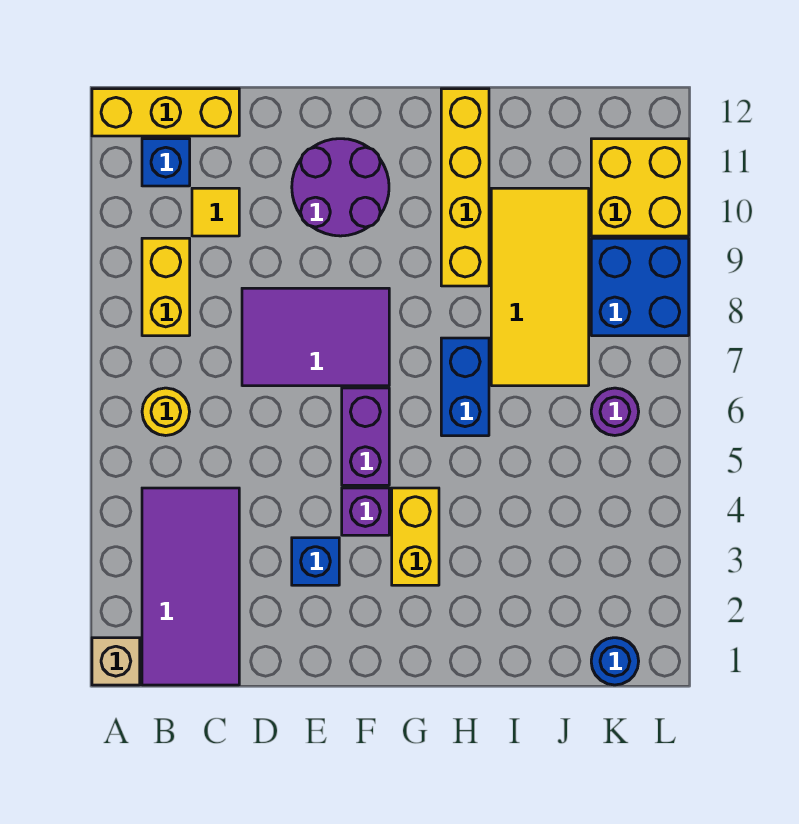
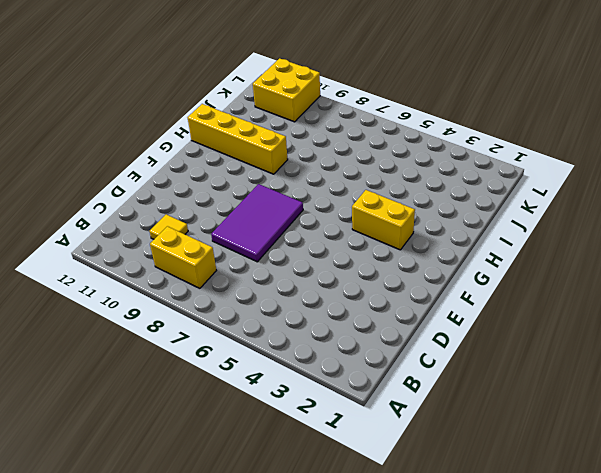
none -> tan 1x1 brick [92,638,140,685]
none -> yellow 1x3 brick [92,89,239,136]
none -> purple 2x4 tile [142,488,239,685]

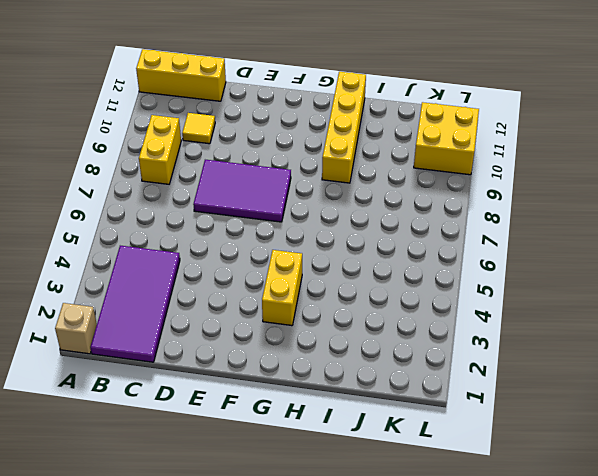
none -> yellow 1x1 round brick [142,388,190,436]
none -> blue 1x1 brick [142,139,190,186]
none -> blue 1x1 brick [292,538,339,585]

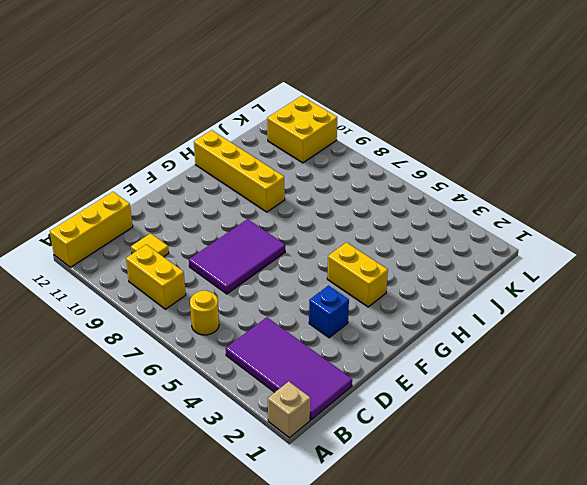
none -> blue 1x1 brick [142,139,190,186]
none -> purple 2x2 round brick [292,139,389,236]
none -> purple 1x1 brick [342,488,389,535]

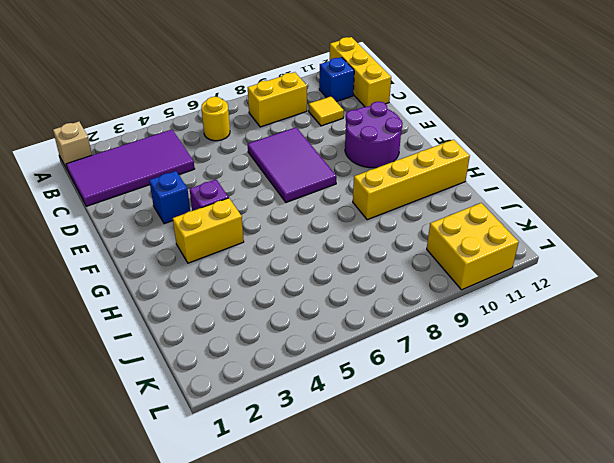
none -> purple 1x2 brick [342,388,389,485]
none -> blue 1x2 brick [441,338,489,436]
none -> yellow 2x4 tile [491,188,589,386]

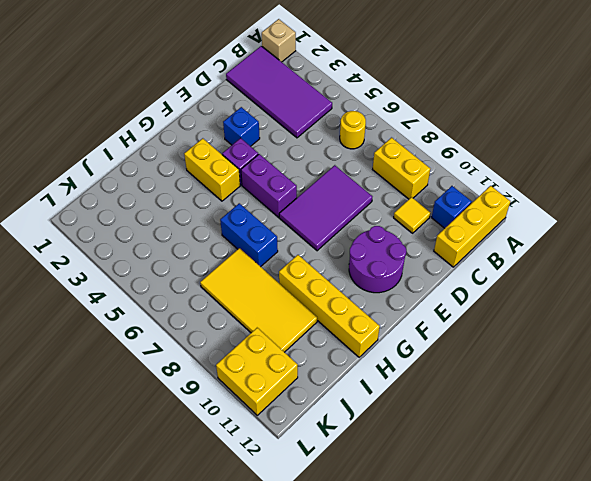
none -> blue 1x1 round brick [591,638,639,685]
none -> purple 1x1 round brick [591,388,639,435]
none -> blue 2x2 brick [591,238,689,336]

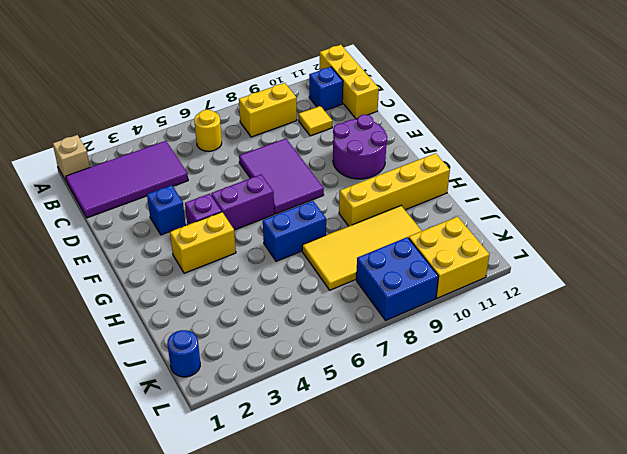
none -> purple 1x1 round brick [591,388,639,435]

